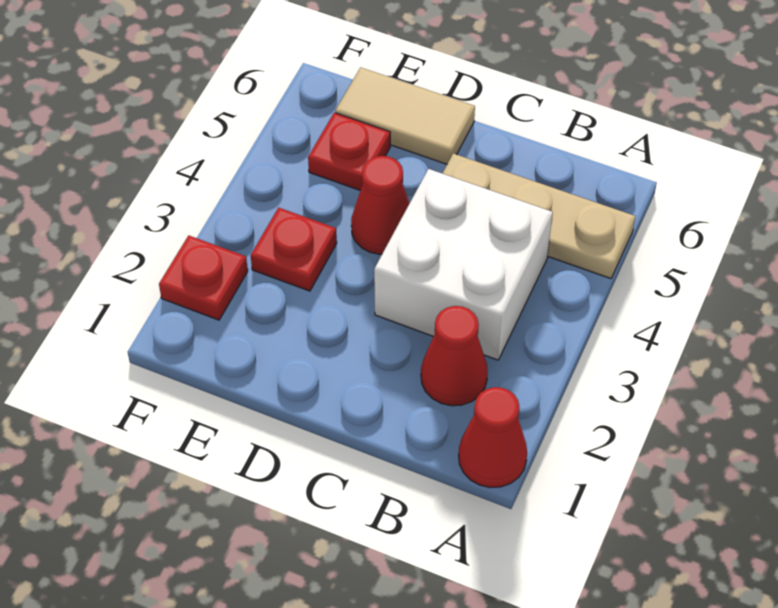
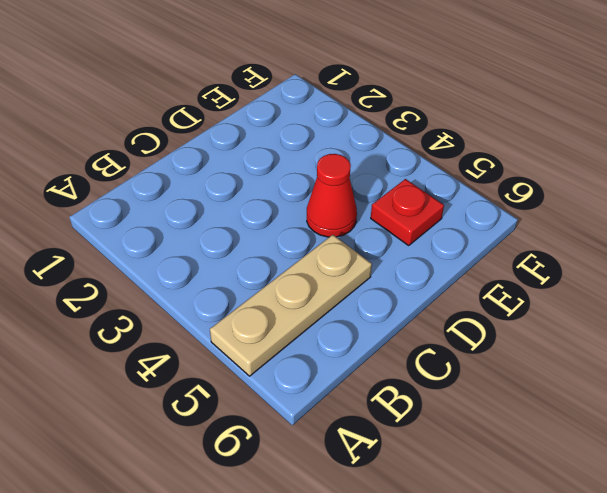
none -> red 1x1 cone [459,387,527,488]
none -> red 1x1 cone [421,306,488,406]

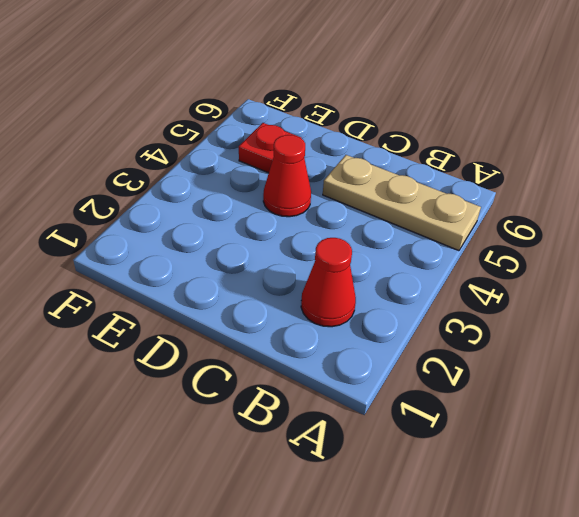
none -> red 1x1 cone [459,387,527,488]
none -> white 2x2 brick [374,169,553,360]

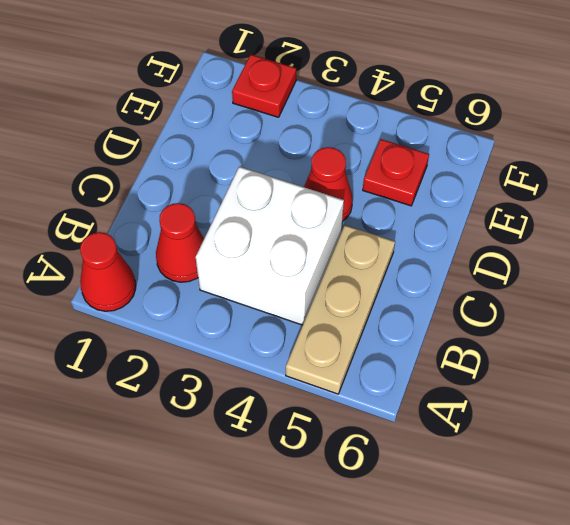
none -> tan 1x2 tile [335,68,475,164]
none -> red 1x1 plate [251,208,337,291]

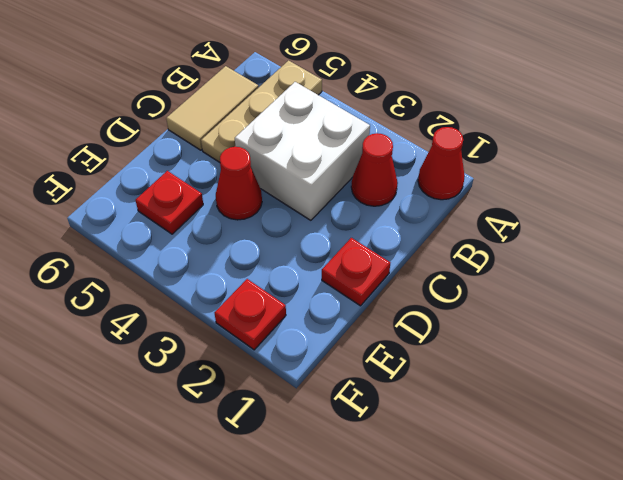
tan 1x2 tile [166,66,258,150] -> tan 1x2 tile moved to [335,68,475,164]
red 1x1 plate [322,238,390,306] -> red 1x1 plate moved to [251,208,337,291]

